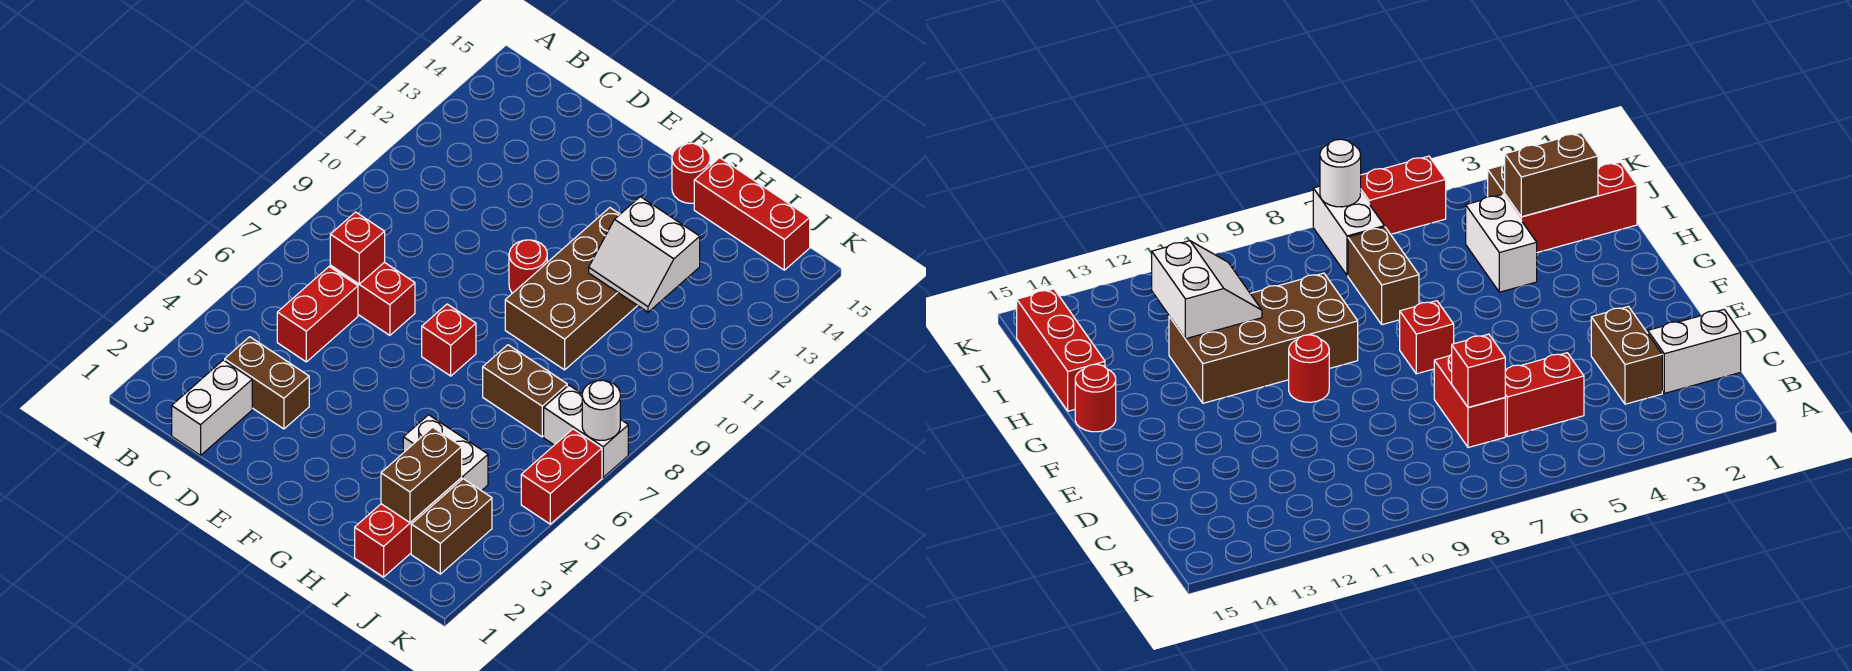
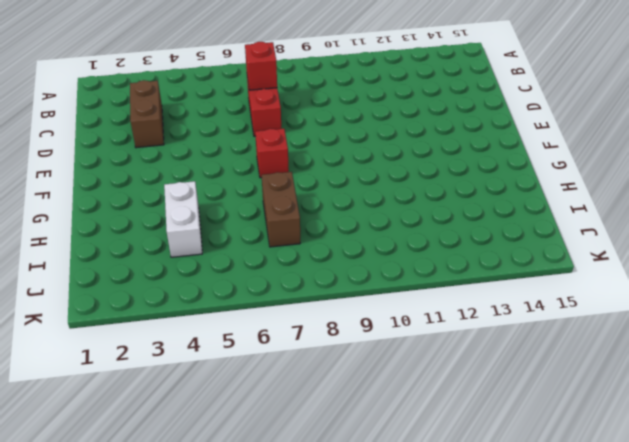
none -> white 1x2 brick [172,360,252,455]
none -> red 1x2 brick [277,267,358,362]
none -> red 1x1 round brick [509,240,547,293]

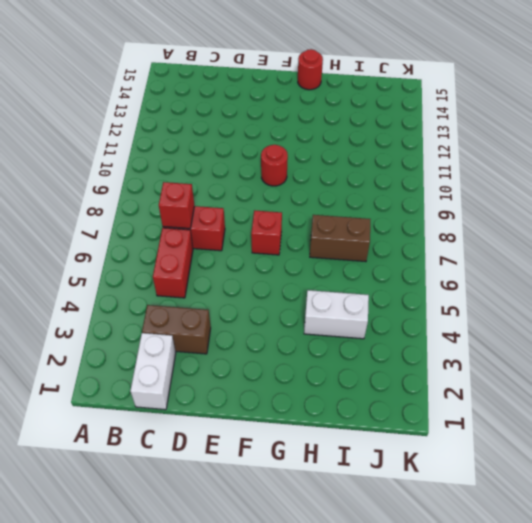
none -> brown 2x4 brick [505,208,637,370]
none -> red 1x3 brick [694,158,810,270]
none -> red 1x3 brick [355,478,462,577]

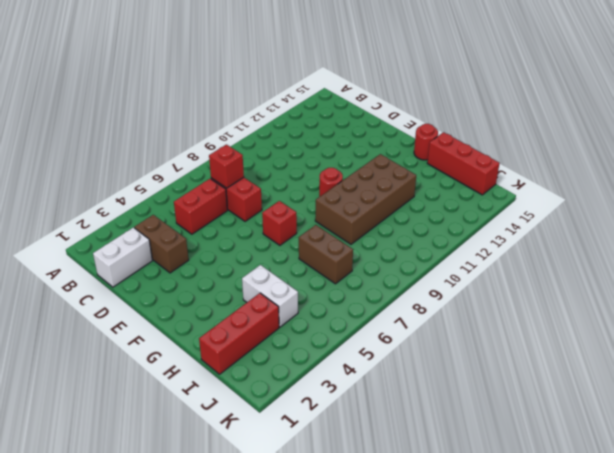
none -> brown 1x2 brick [411,479,492,574]
none -> white 1x2 brick [544,385,628,477]
none -> red 1x2 brick [521,429,602,524]

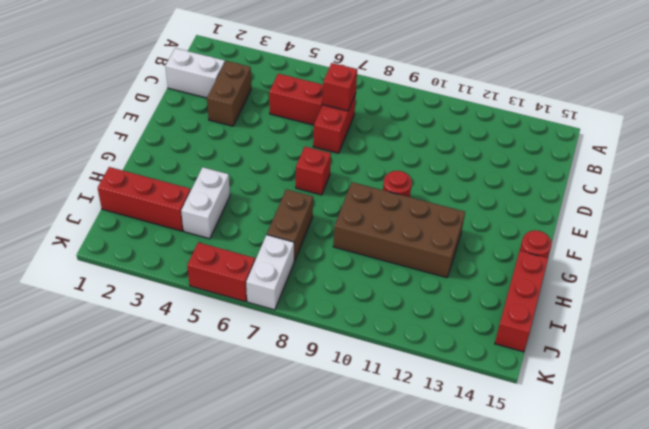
none -> brown 1x2 brick [411,479,492,574]
none -> white 2x2 slope [589,197,700,312]
none -> brown 1x2 brick [381,427,462,523]

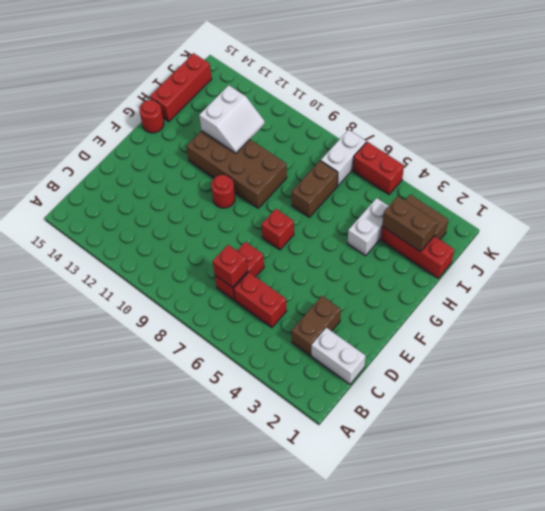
none -> white 1x1 round brick [582,380,620,440]

